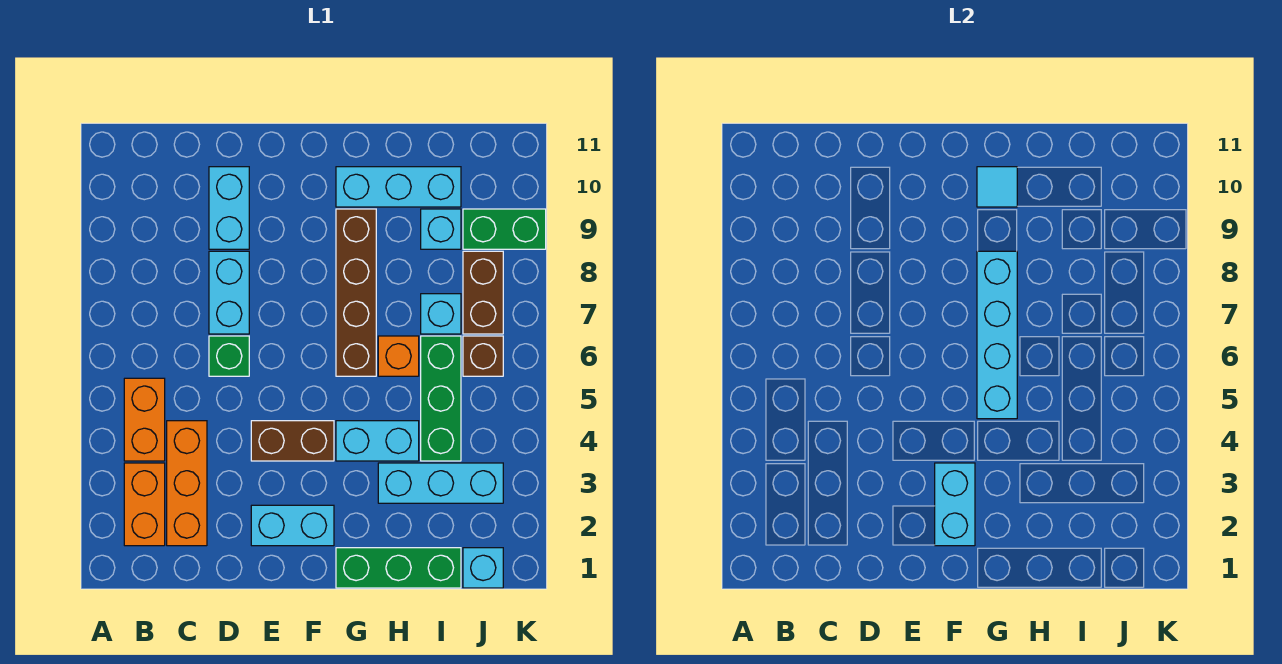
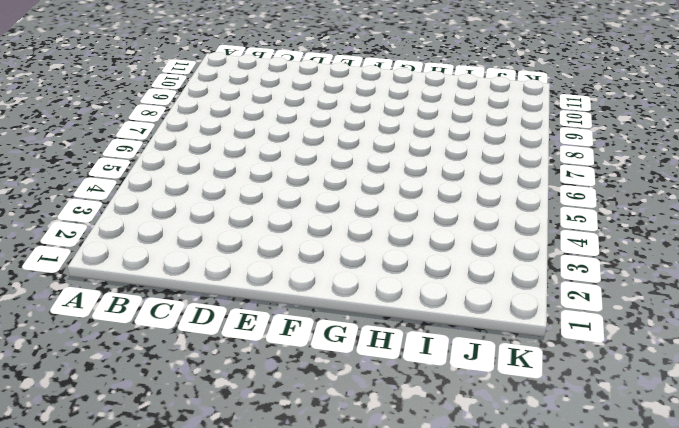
none -> orange 1x2 brick [124,463,165,546]
none -> orange 1x2 brick [124,378,165,461]
none -> orange 1x3 brick [167,421,207,546]

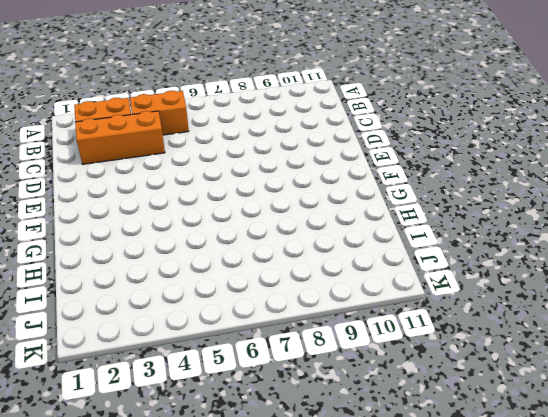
none -> green 1x1 brick [209,336,249,376]
none -> cyan 1x2 brick [209,251,249,334]
none -> cyan 1x2 brick [209,167,249,249]

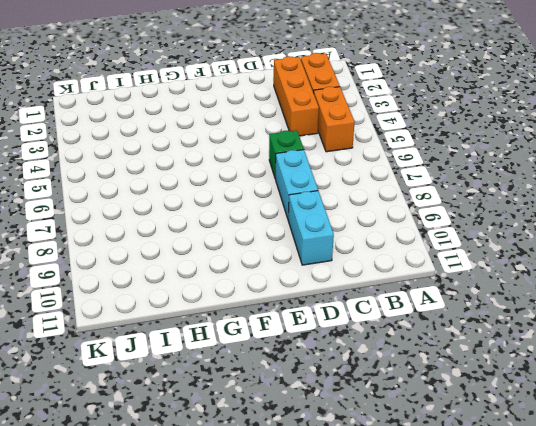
none -> cyan 1x2 brick [251,505,334,546]
none -> brown 1x2 brick [251,421,334,461]
none -> green 1x3 brick [336,548,461,588]

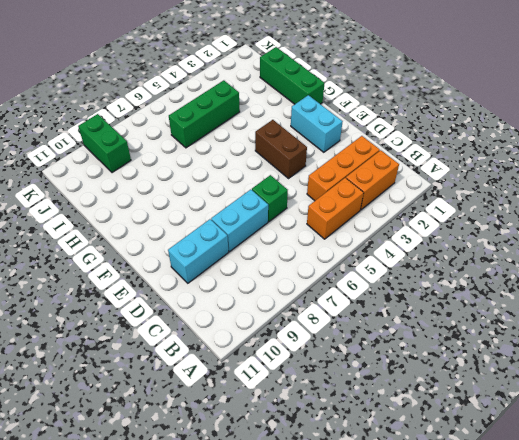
none -> cyan 1x2 brick [336,421,419,461]
none -> brown 1x4 brick [336,209,376,376]
none -> cyan 1x3 brick [336,167,461,207]

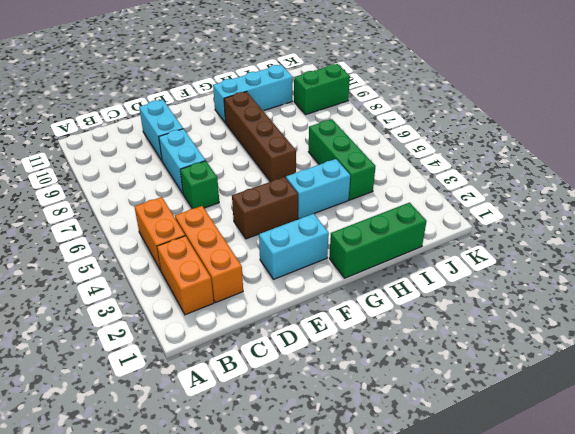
none -> cyan 1x3 brick [378,463,503,503]
none -> orange 1x1 brick [378,336,419,376]
none -> cyan 1x1 brick [421,294,461,334]

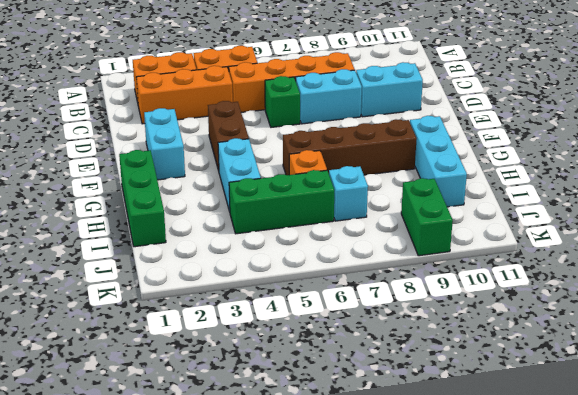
orange 1x4 brick [229,52,355,112] -> none
none -> cyan 1x3 brick [378,463,503,503]
none -> cyan 1x1 brick [421,209,461,249]
none -> cyan 1x1 brick [463,548,503,588]

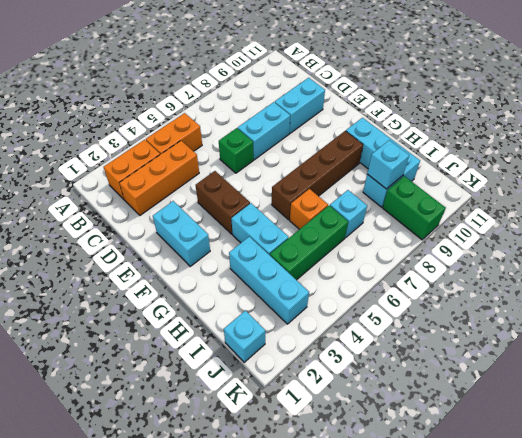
cyan 1x1 brick [367,140,409,189] -> none
none -> green 1x3 brick [336,548,461,588]
none -> brown 1x1 brick [463,336,503,376]
none -> brown 1x2 brick [463,251,503,334]

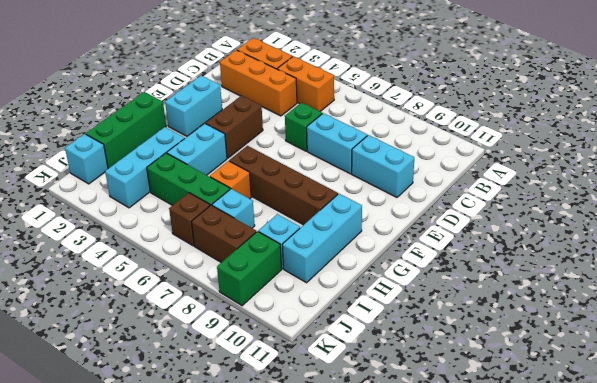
none -> cyan 1x2 brick [935,463,975,546]
none -> cyan 1x4 brick [977,251,1017,419]
none -> cyan 1x1 tile [977,167,1017,207]

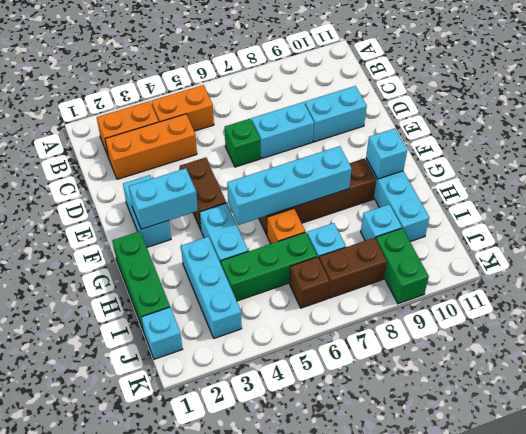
cyan 1x1 brick [366,128,407,179] -> cyan 1x1 tile [977,167,1017,207]

